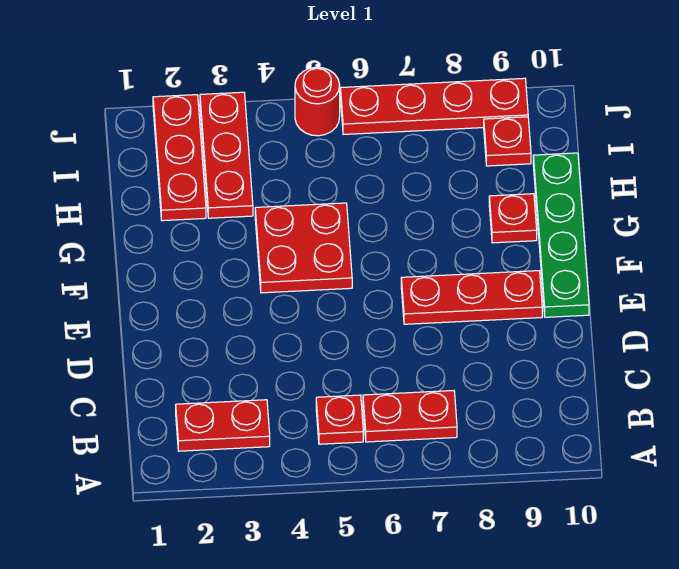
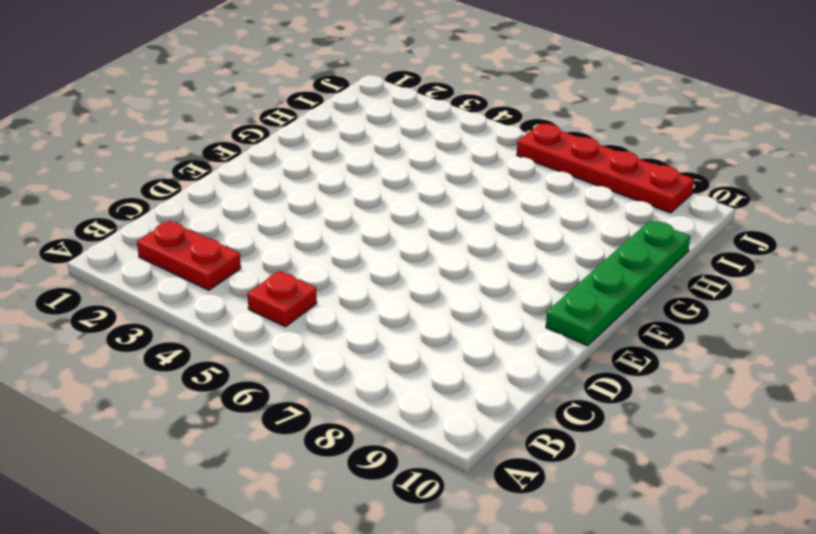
none -> red 1x2 plate [363,391,457,442]
none -> red 1x3 plate [401,271,542,324]
none -> red 2x2 plate [255,203,352,293]

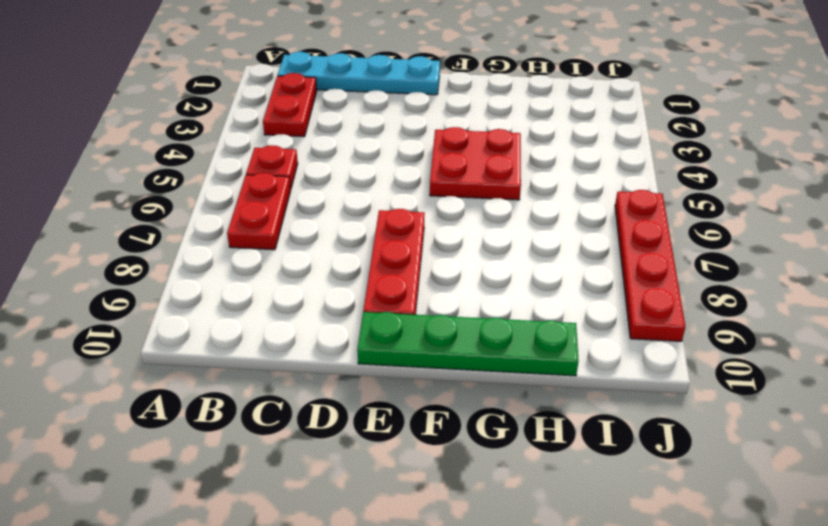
cyan 1x4 plate [278,52,440,95] -> none
none -> red 1x1 plate [489,194,537,243]
none -> red 1x3 plate [153,95,206,221]
none -> red 1x3 plate [200,92,253,218]

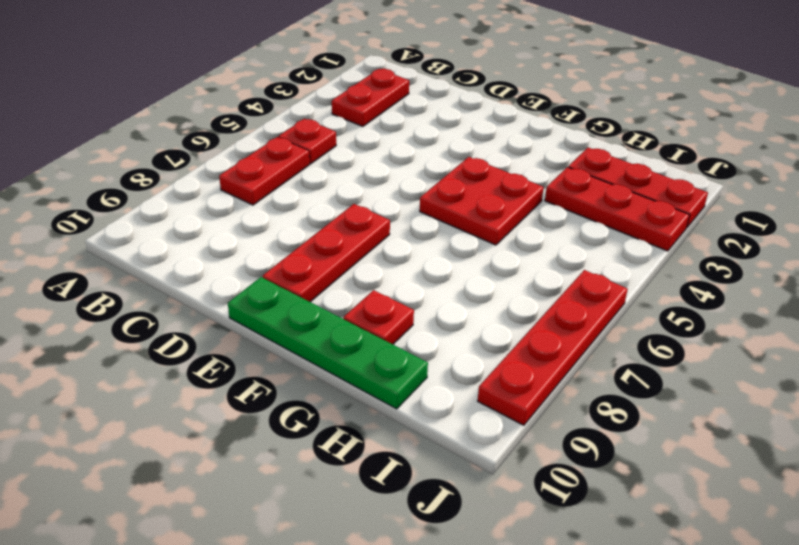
none -> red 1x1 plate [484,117,531,166]
none -> red 1x1 round brick [295,67,340,136]

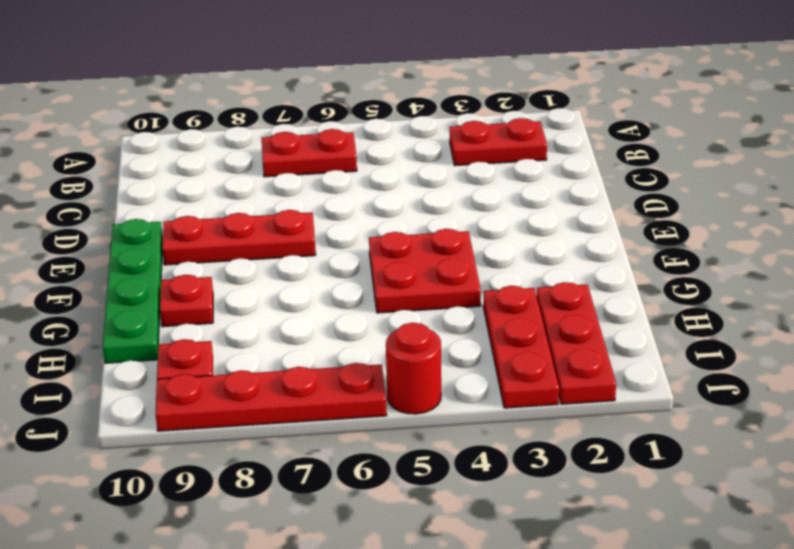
none -> red 1x1 plate [316,395,363,444]

